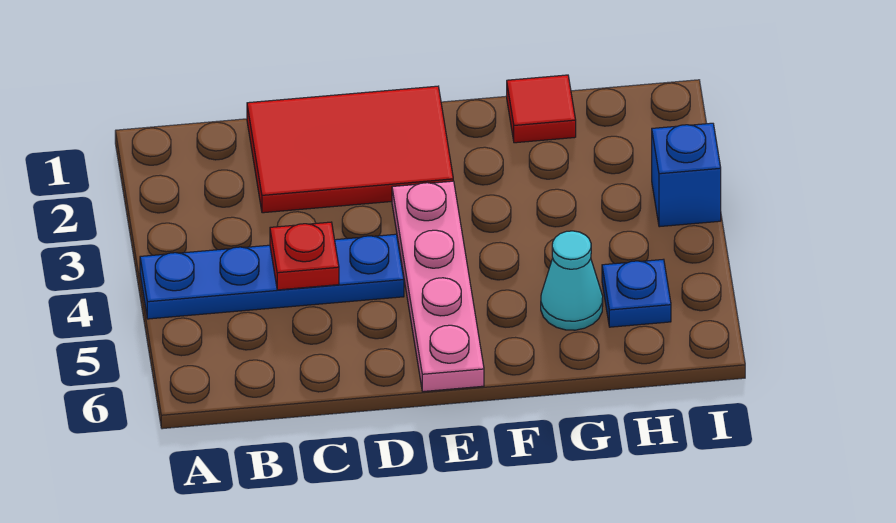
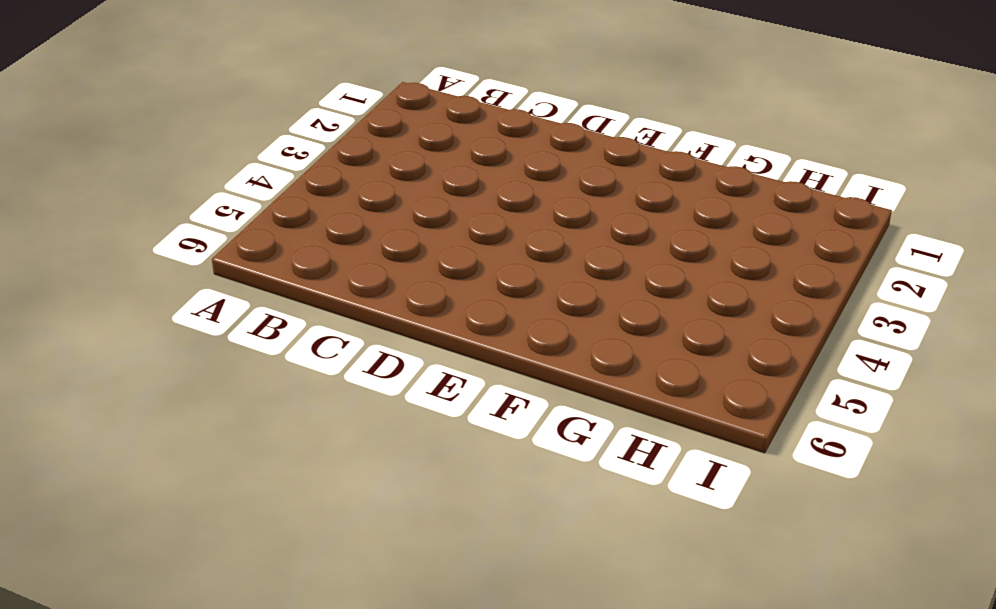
none -> blue 1x4 plate [140,234,404,319]
none -> red 2x3 tile [247,86,453,213]

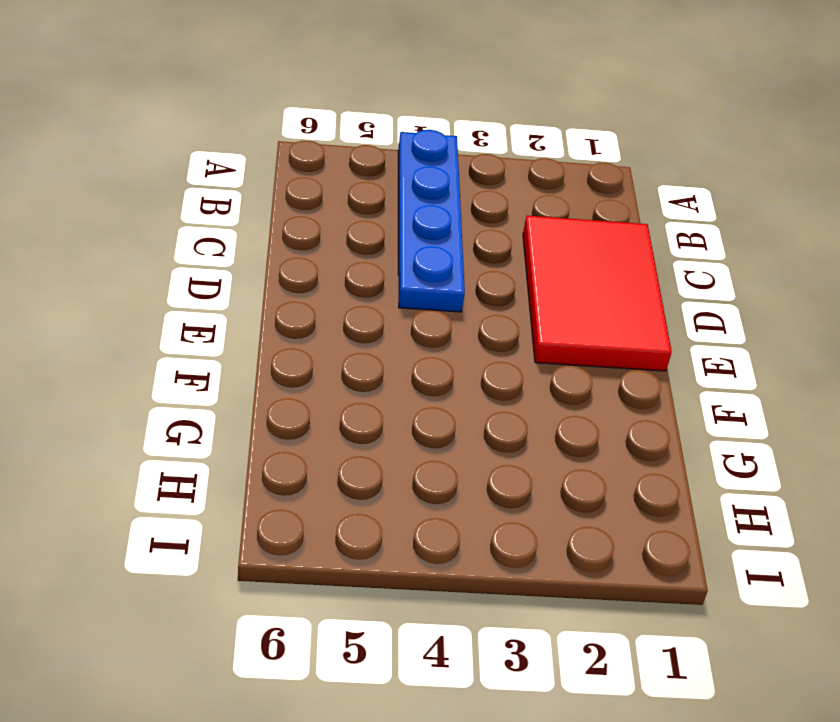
none -> pink 1x4 plate [392,181,484,392]
none -> red 1x1 tile [507,75,576,143]

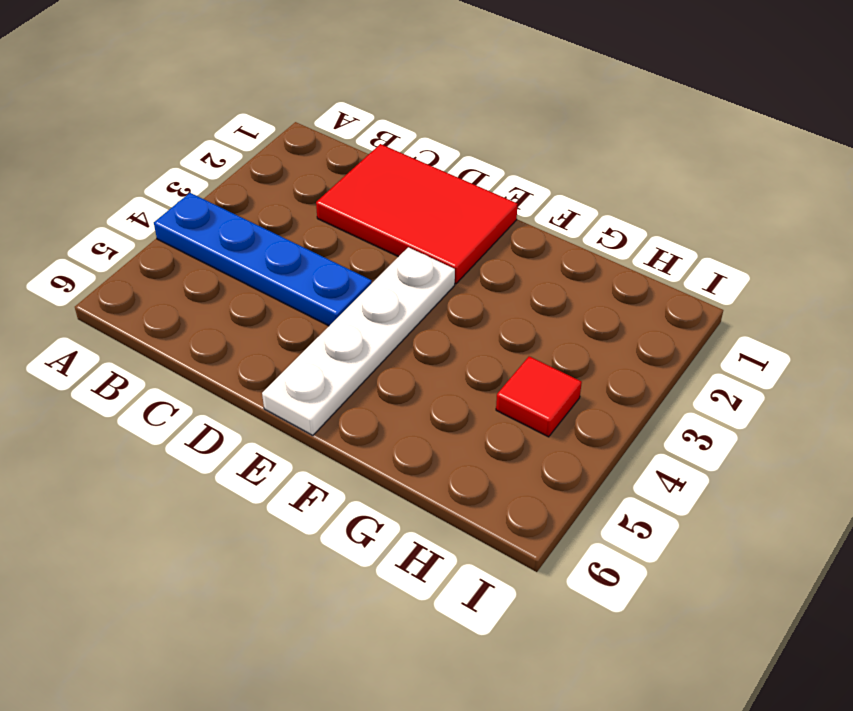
white 1x4 plate [262,247,455,436] -> pink 1x4 plate [392,181,484,392]
red 1x1 tile [496,356,582,437] -> red 1x1 tile moved to [507,75,576,143]
none -> cyan 1x1 cone [541,231,603,330]
none -> blue 1x1 plate [602,259,671,327]

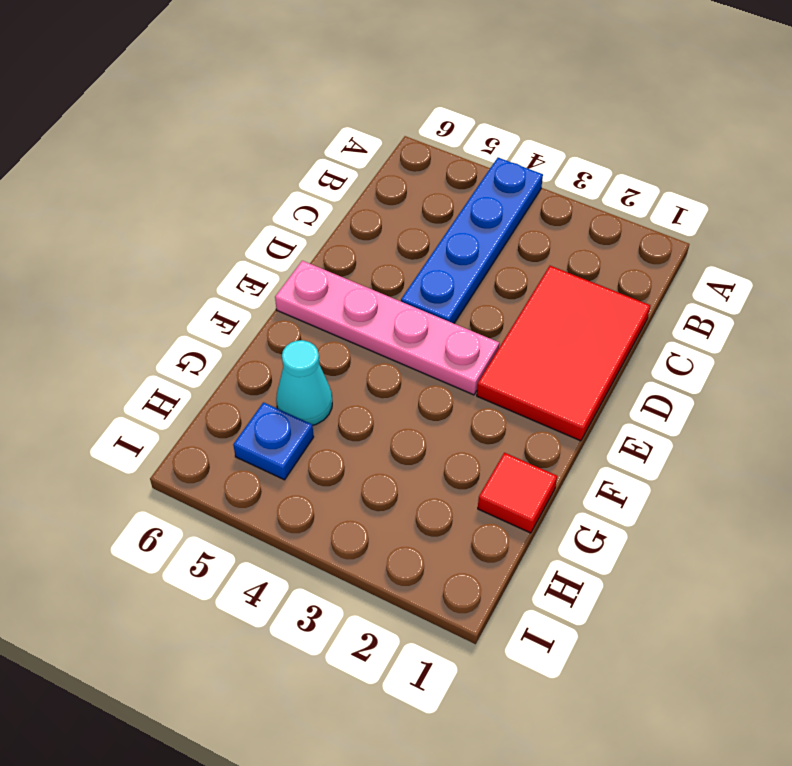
none -> blue 1x1 brick [652,123,721,227]
none -> red 1x1 plate [270,222,339,290]

